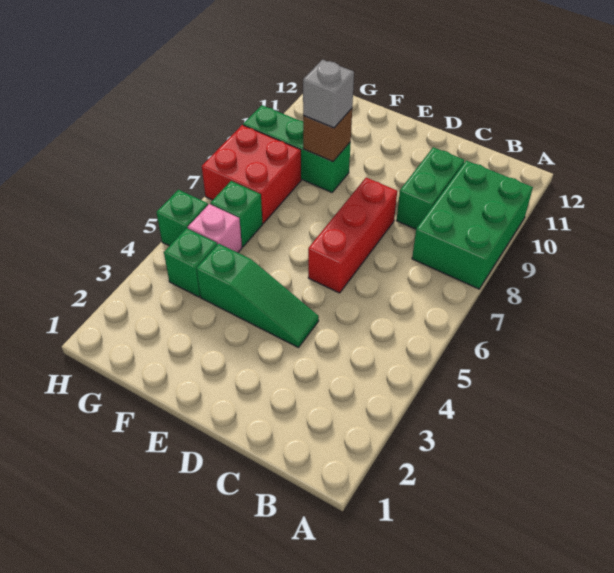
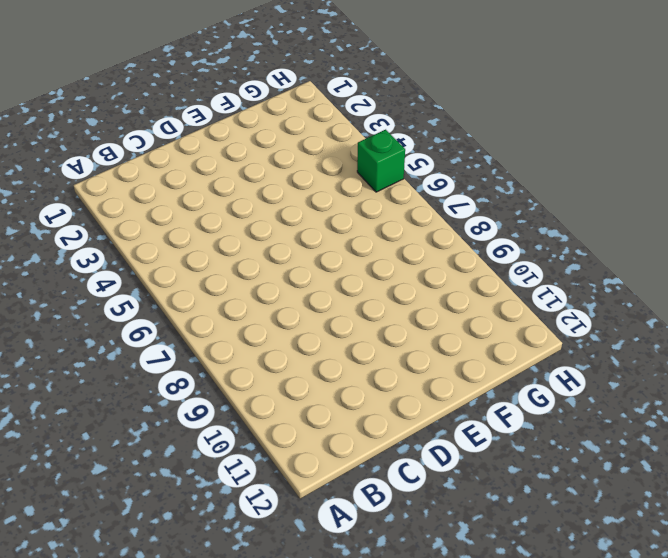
none -> green 2x3 brick [412,160,533,289]
none -> green 1x2 brick [396,147,464,229]
none -> green 1x3 slope [196,244,319,348]

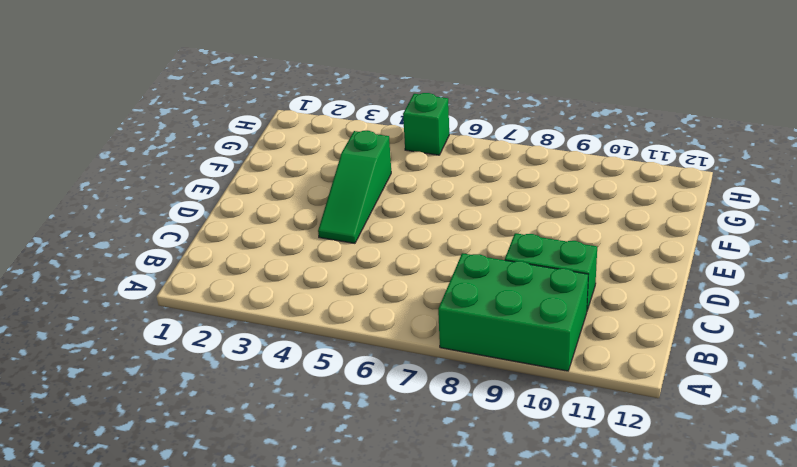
none -> red 1x3 brick [308,178,397,293]
none -> green 1x3 brick [243,105,351,192]
none -> green 1x1 brick [164,228,217,297]

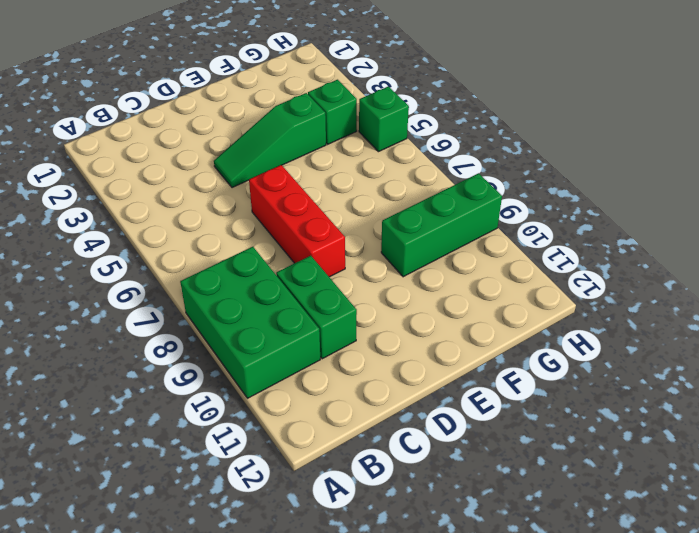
none -> pink 1x1 brick [188,204,242,253]
none -> green 1x1 brick [210,181,263,247]
none -> red 2x2 brick [202,125,301,223]

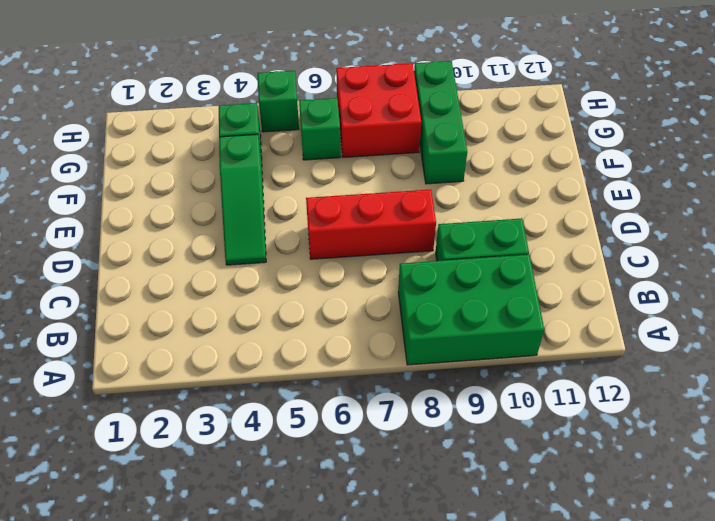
none -> pink 1x1 brick [188,204,242,253]
none -> brown 1x1 brick [303,109,352,161]
none -> grey 1x1 brick [303,60,354,128]

